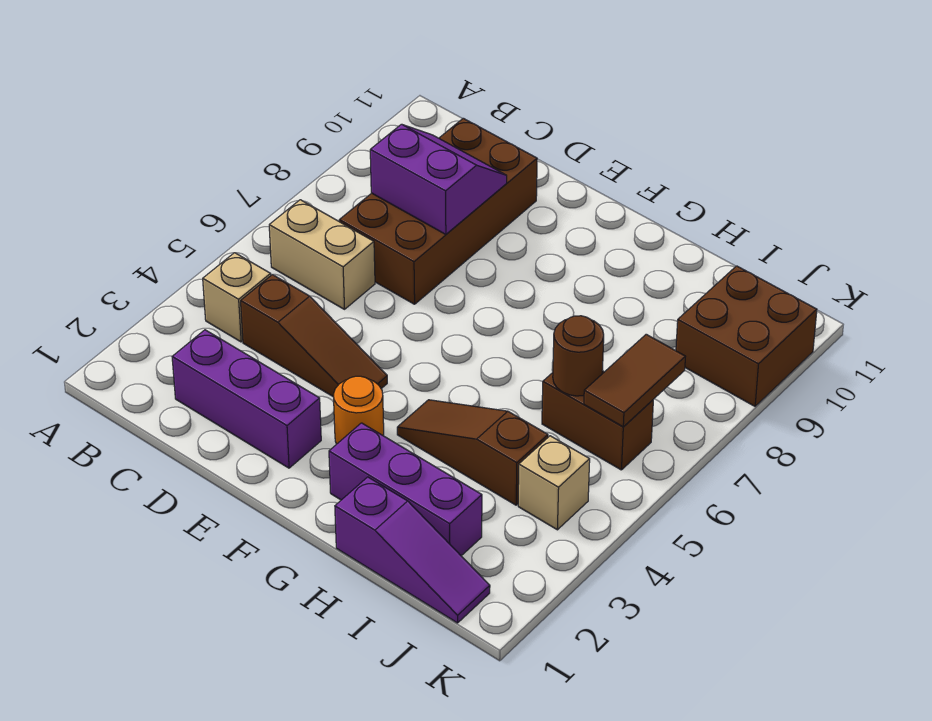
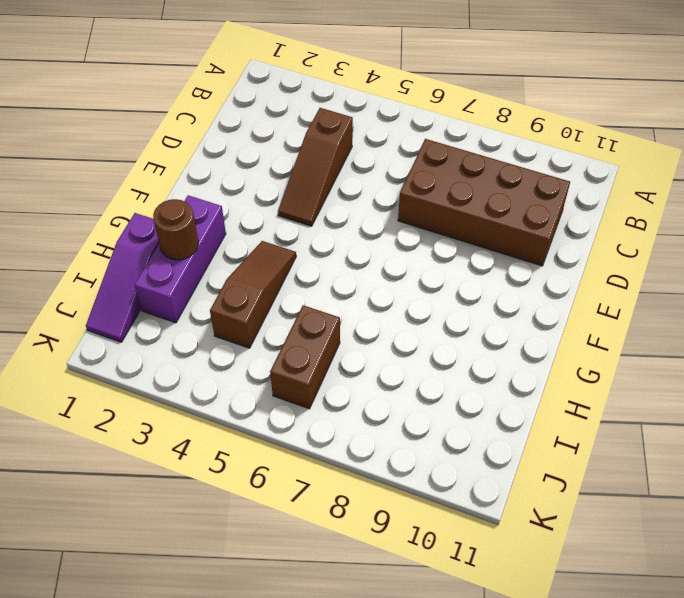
brown 1x1 round brick [153,199,198,260] -> brown 1x1 round brick moved to [553,316,604,396]
none -> tan 1x1 brick [203,253,271,342]
none -> tan 1x2 brick [269,200,375,309]
none -> purple 1x3 brick [172,330,321,468]

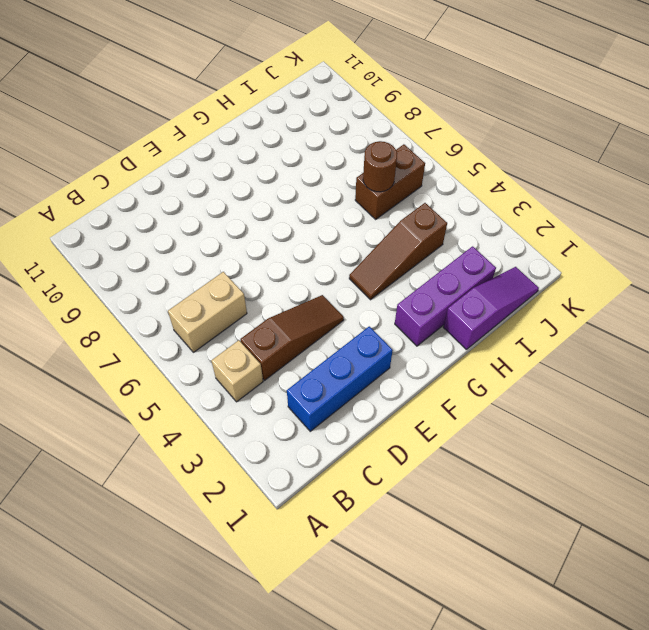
blue 1x3 brick [287,326,393,431] -> purple 1x3 brick [172,330,321,468]
none -> brown 2x4 brick [339,118,537,304]
none -> orange 1x1 round brick [333,376,384,444]
none -> tan 1x1 brick [518,436,590,530]

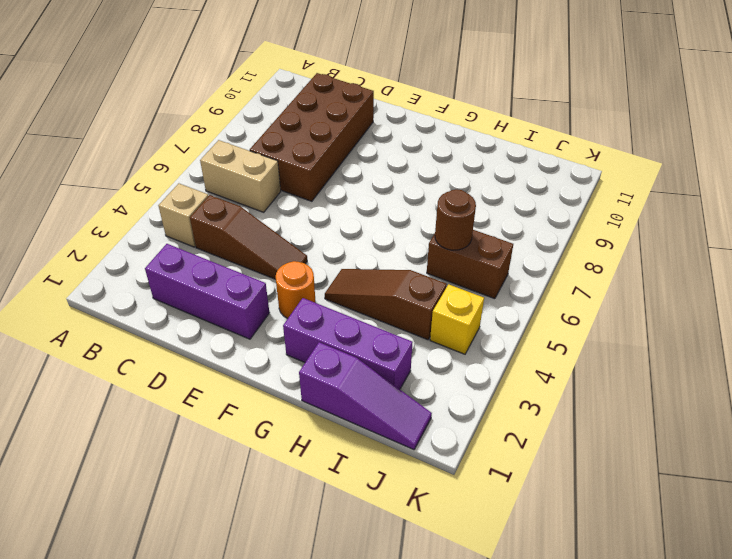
yellow 1x1 brick [430,284,484,354] -> tan 1x1 brick [518,436,590,530]
none -> brown 2x2 brick [676,266,817,406]
none -> purple 2x2 slope [370,124,507,234]
none -> brown 1x2 tile [584,334,685,427]

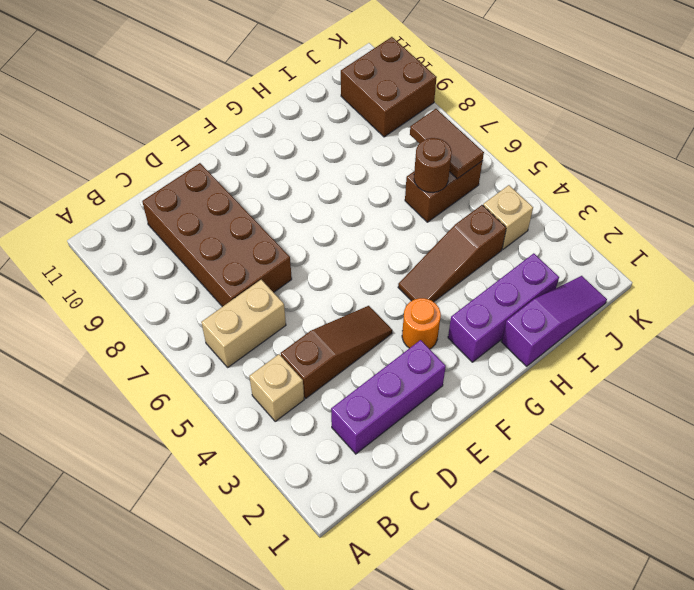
none -> purple 2x2 slope [370,124,507,234]

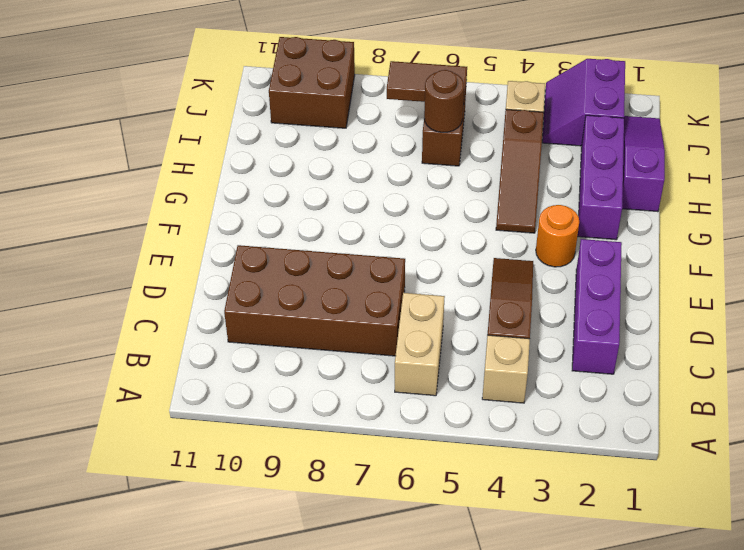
purple 2x2 slope [542,59,625,146] -> purple 2x2 slope moved to [370,124,507,234]

